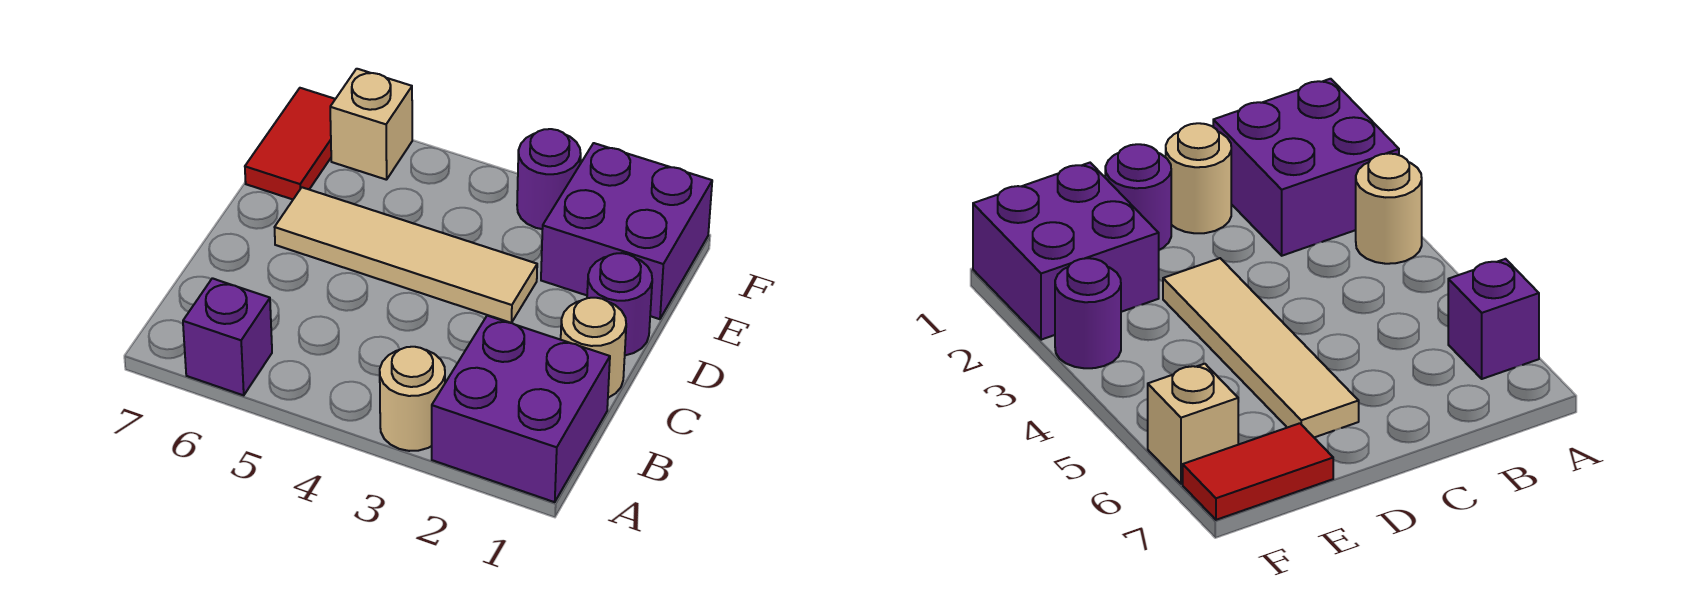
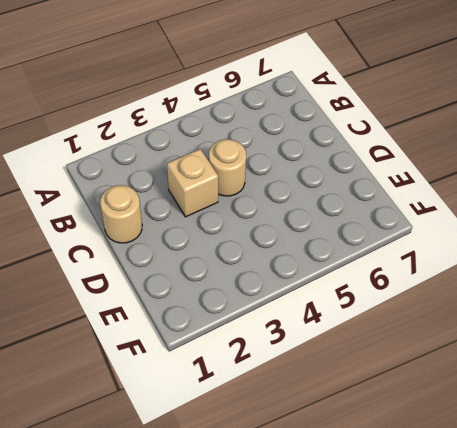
tan 1x1 brick [167,149,218,217] -> tan 1x1 brick moved to [330,69,412,180]
tan 1x1 round brick [209,139,246,196] -> tan 1x1 round brick moved to [380,347,445,451]
none -> purple 2x2 brick [432,316,610,502]
none -> purple 1x1 brick [183,278,272,395]

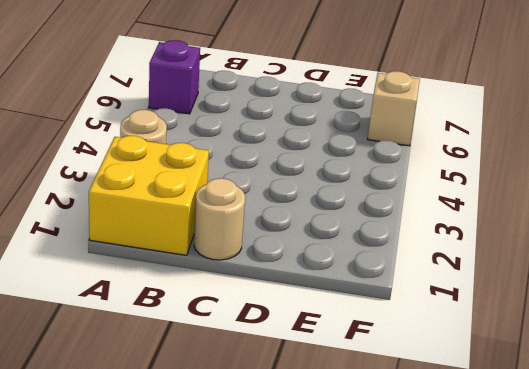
yellow 2x2 brick [89,136,209,255] -> purple 2x2 brick [432,316,610,502]
none -> purple 1x1 round brick [587,253,652,355]
none -> tan 1x4 tile [275,187,537,323]

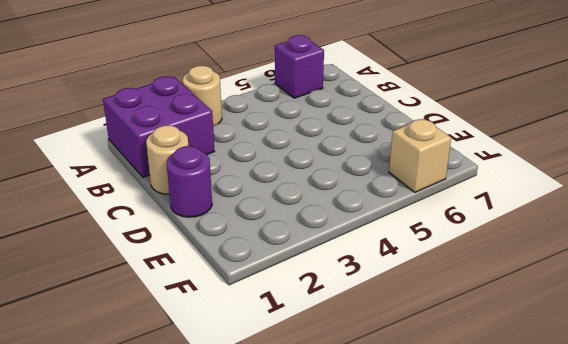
none -> tan 1x4 tile [275,187,537,323]
none -> purple 2x2 brick [541,143,712,319]

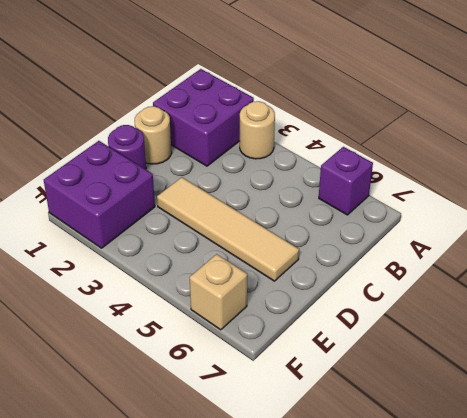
none -> red 1x2 tile [245,88,335,199]
none -> purple 1x1 round brick [517,129,581,229]

